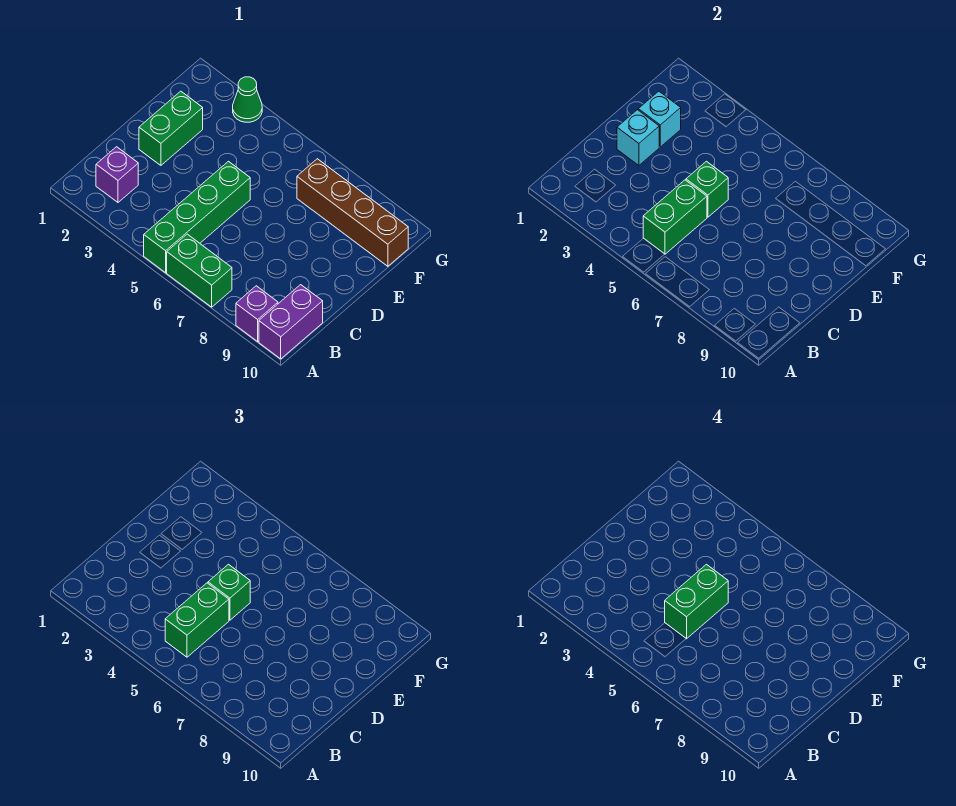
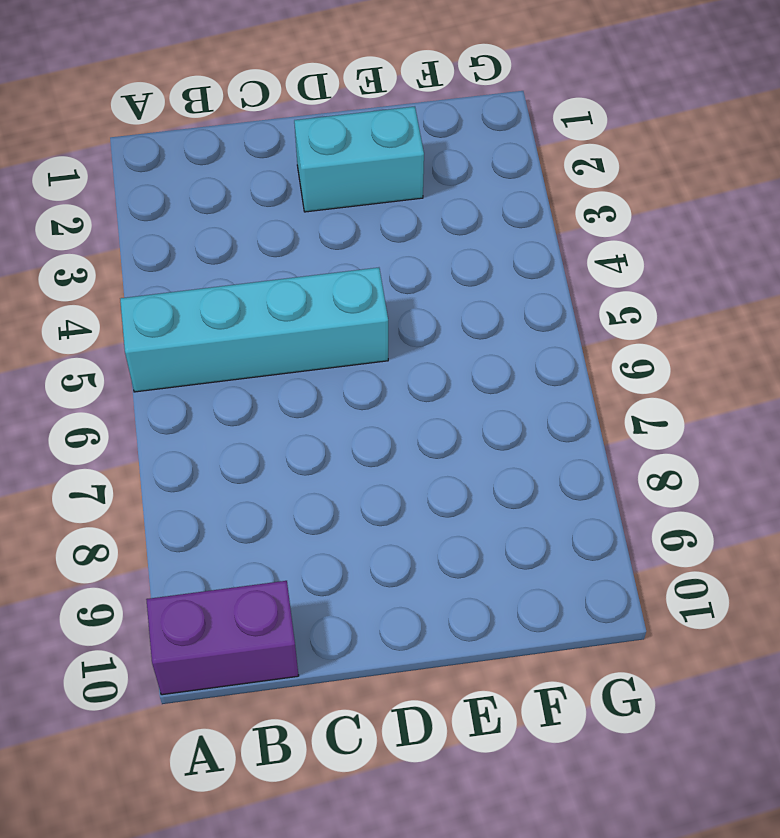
cyan 1x4 brick [120,268,388,392] -> green 1x4 brick [144,161,250,273]
cyan 1x2 brick [294,107,424,212] -> green 1x2 brick [139,91,203,165]
none -> green 1x2 brick [167,234,232,307]
none -> purple 1x1 brick [236,286,278,342]
none -> purple 1x1 brick [96,147,138,202]

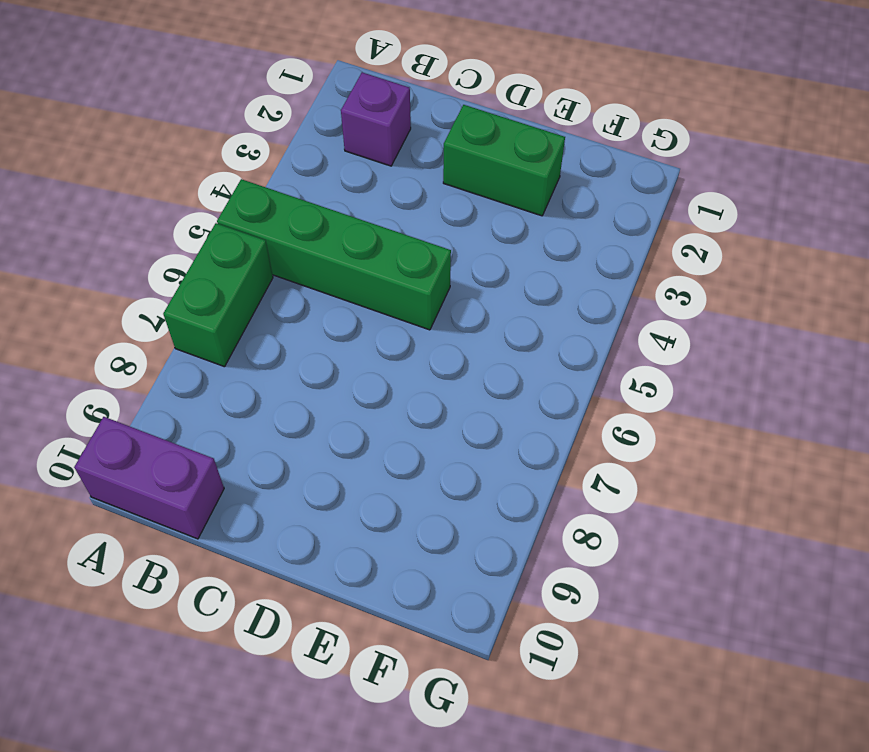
none -> purple 1x1 brick [236,286,278,342]
none -> brown 1x4 brick [297,159,408,266]
none -> green 1x1 cone [233,77,262,122]

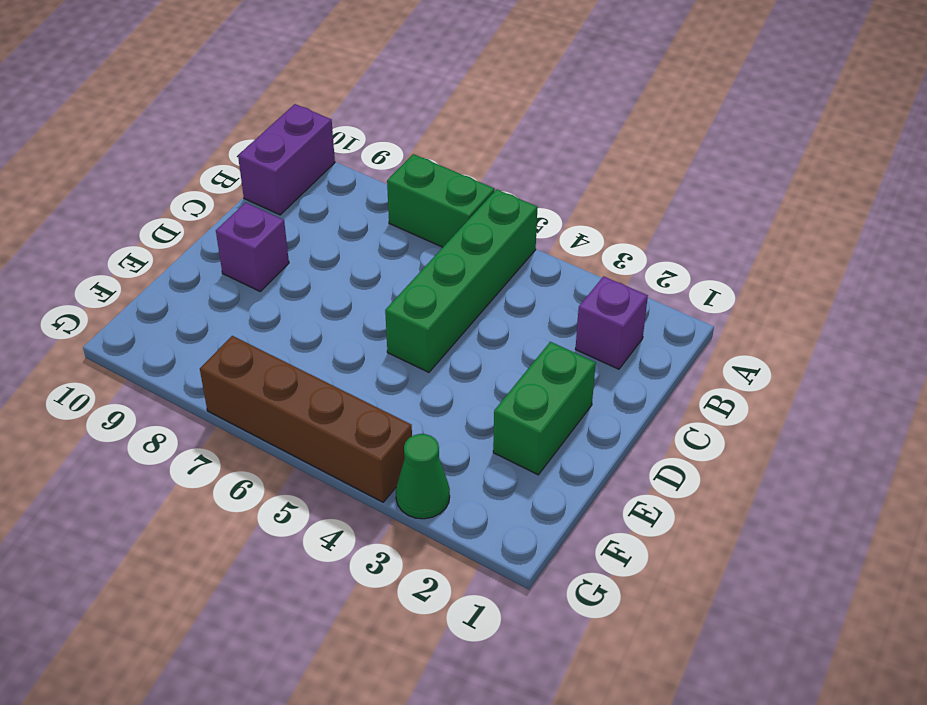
purple 1x1 brick [216,203,289,291] -> purple 1x1 brick moved to [236,286,278,342]
brown 1x4 brick [200,336,412,502] -> brown 1x4 brick moved to [297,159,408,266]
none -> green 1x2 brick [643,180,707,254]
none -> cyan 1x1 brick [617,110,659,165]
none -> green 1x1 brick [686,161,728,217]

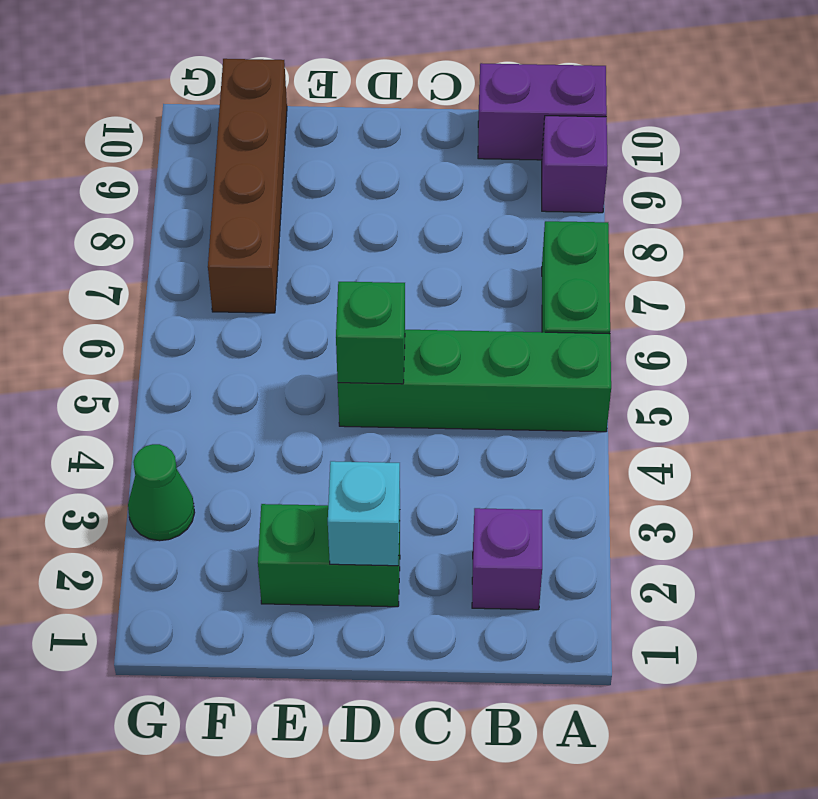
none -> green 1x2 brick [643,180,707,254]
none -> cyan 1x1 brick [638,91,681,147]
none -> green 1x2 brick [165,583,229,657]

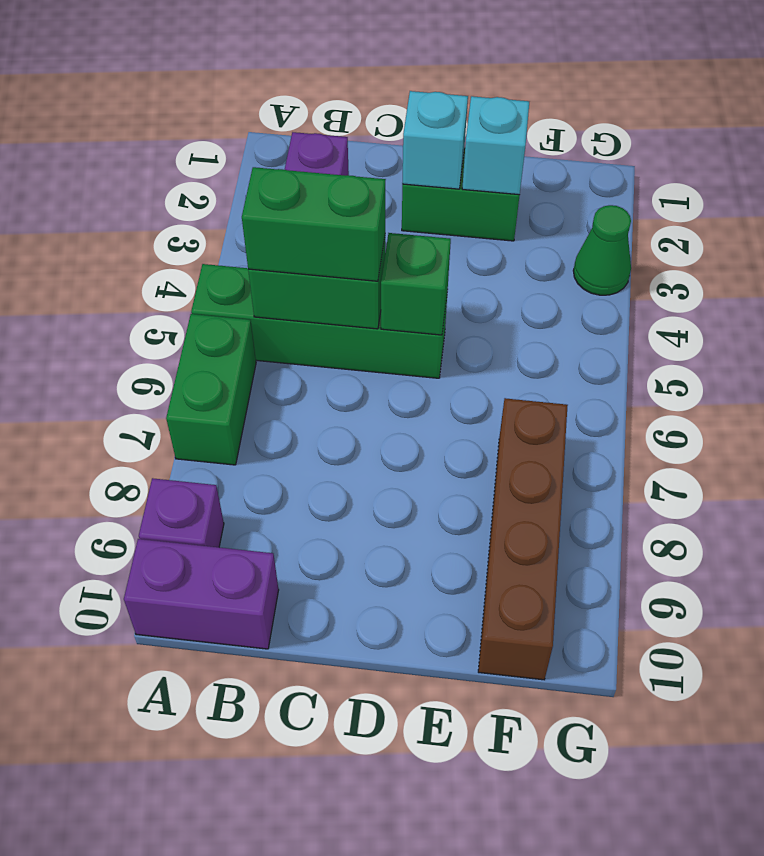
none -> green 1x1 brick [208,564,250,620]
none -> green 1x2 brick [665,564,728,639]

